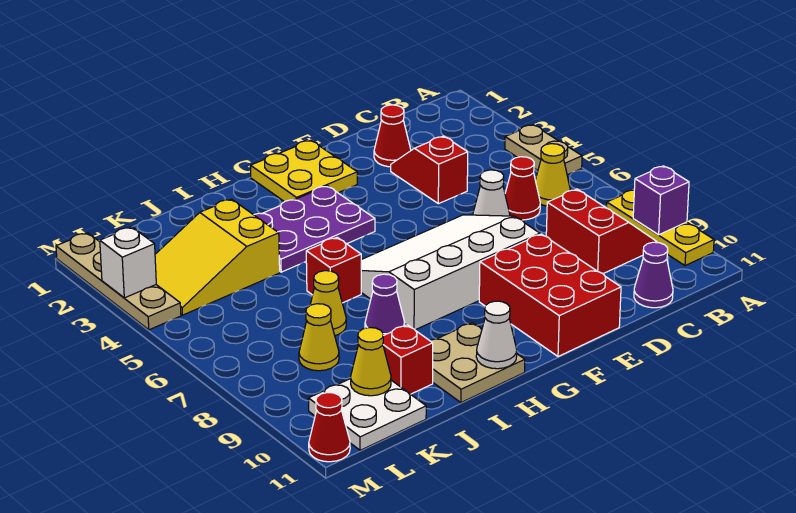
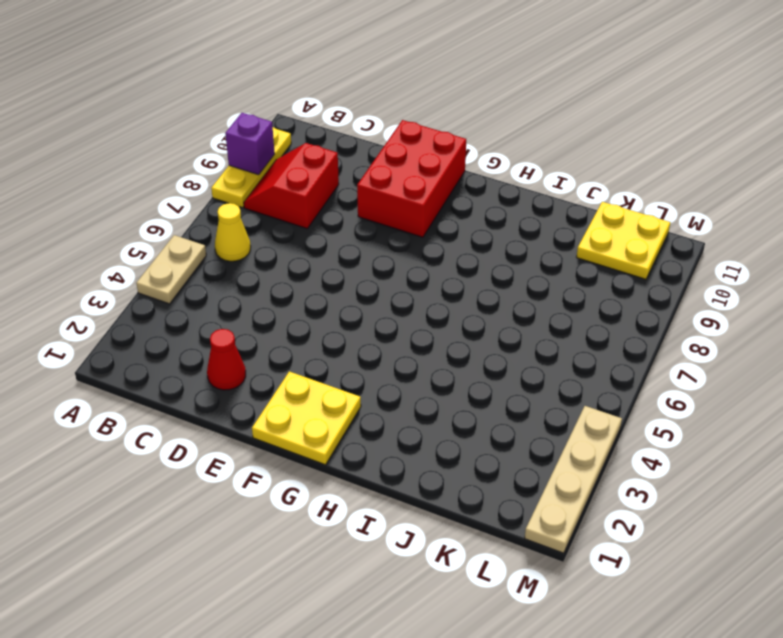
yellow 2x2 plate [577,202,670,279] -> white 2x2 plate [308,379,426,450]
none -> red 1x1 cone [505,157,540,220]
none -> purple 1x1 cone [634,242,673,308]
none -> red 1x2 slope [391,136,468,204]

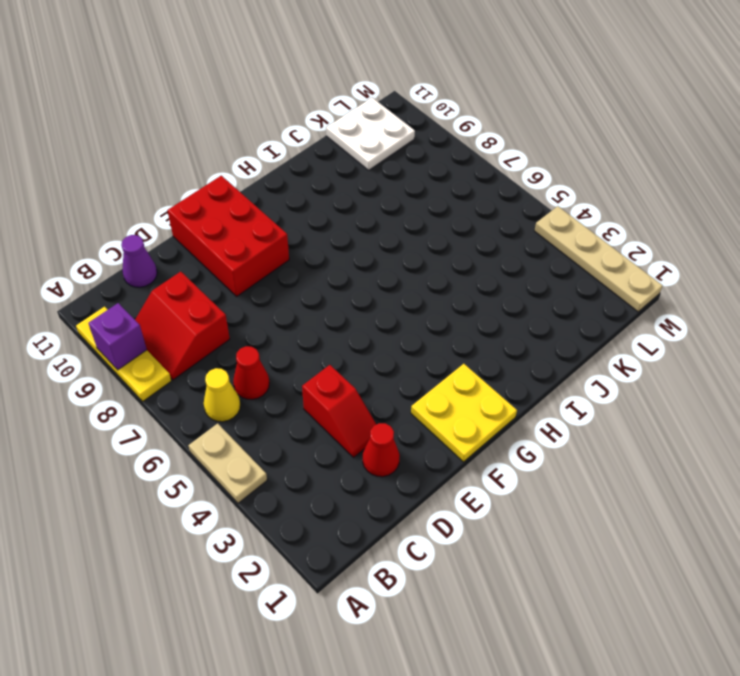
none -> white 1x1 cone [473,170,510,216]
none -> white 3x4 slope [361,215,540,330]
none -> purple 2x3 plate [254,186,375,272]

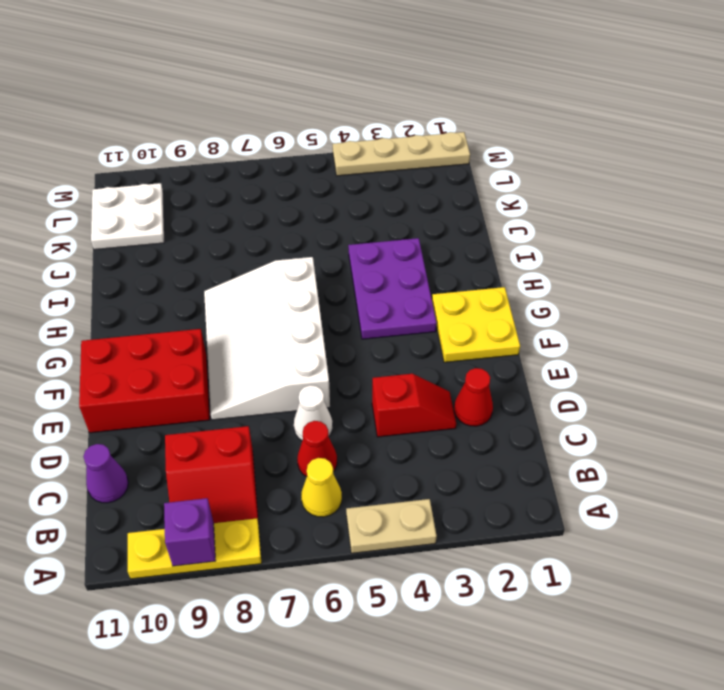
white 3x4 slope [204,257,330,420] -> white 3x4 slope turned to [361,215,540,330]
none -> tan 2x2 plate [430,323,525,403]
none -> red 1x1 brick [306,237,361,303]
none -> purple 1x1 cone [365,274,405,336]

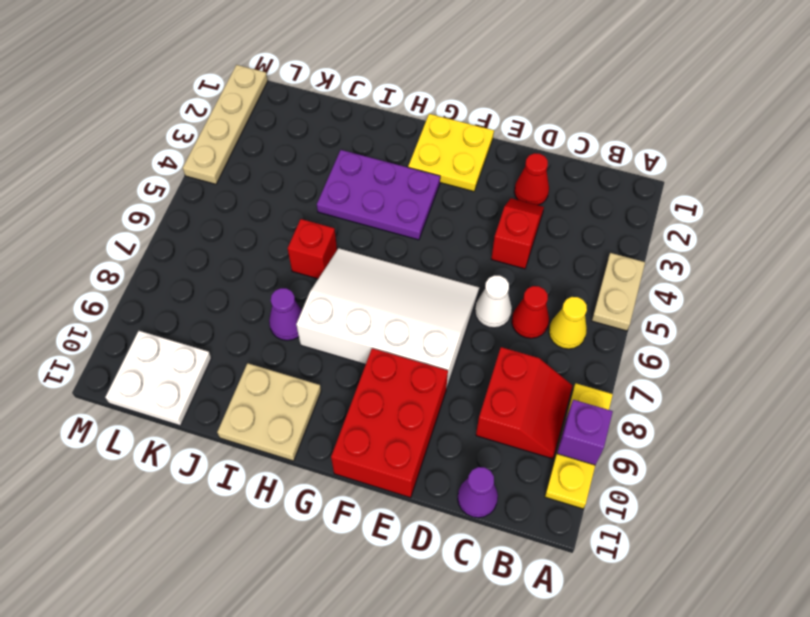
none -> yellow 2x3 slope [155,199,280,315]
none -> yellow 1x1 cone [310,271,346,335]
none -> red 1x1 brick [383,325,433,394]

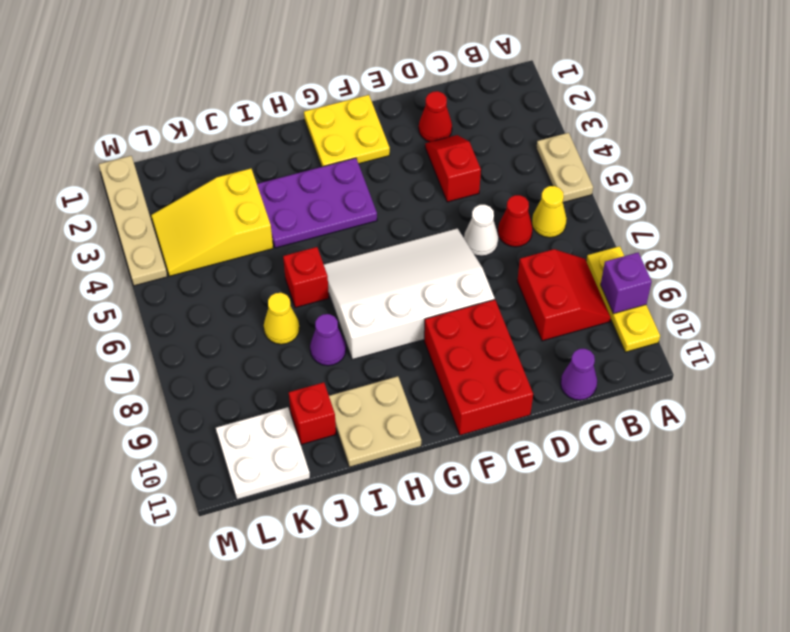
none -> yellow 1x1 cone [299,304,339,371]
none -> red 1x1 cone [309,393,350,462]
none -> white 1x1 cone [476,301,517,369]

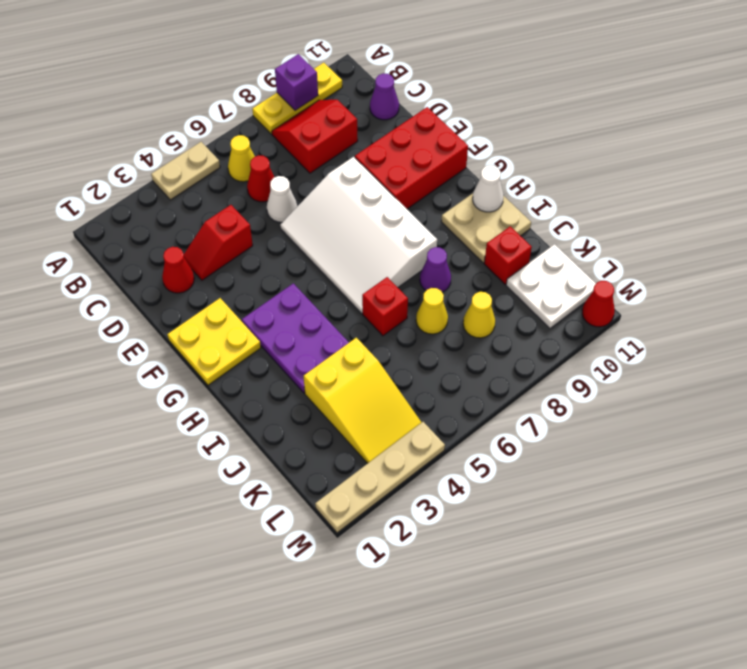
none -> yellow 1x1 cone [351,328,391,396]
none -> white 1x1 brick [100,227,156,298]

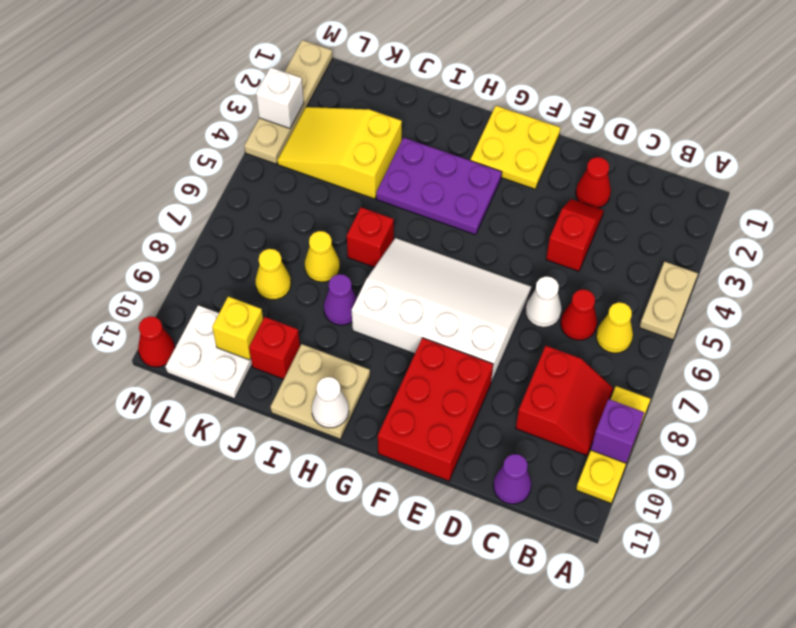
yellow 1x1 brick [212,297,263,360] -> yellow 1x1 cone [351,328,391,396]

